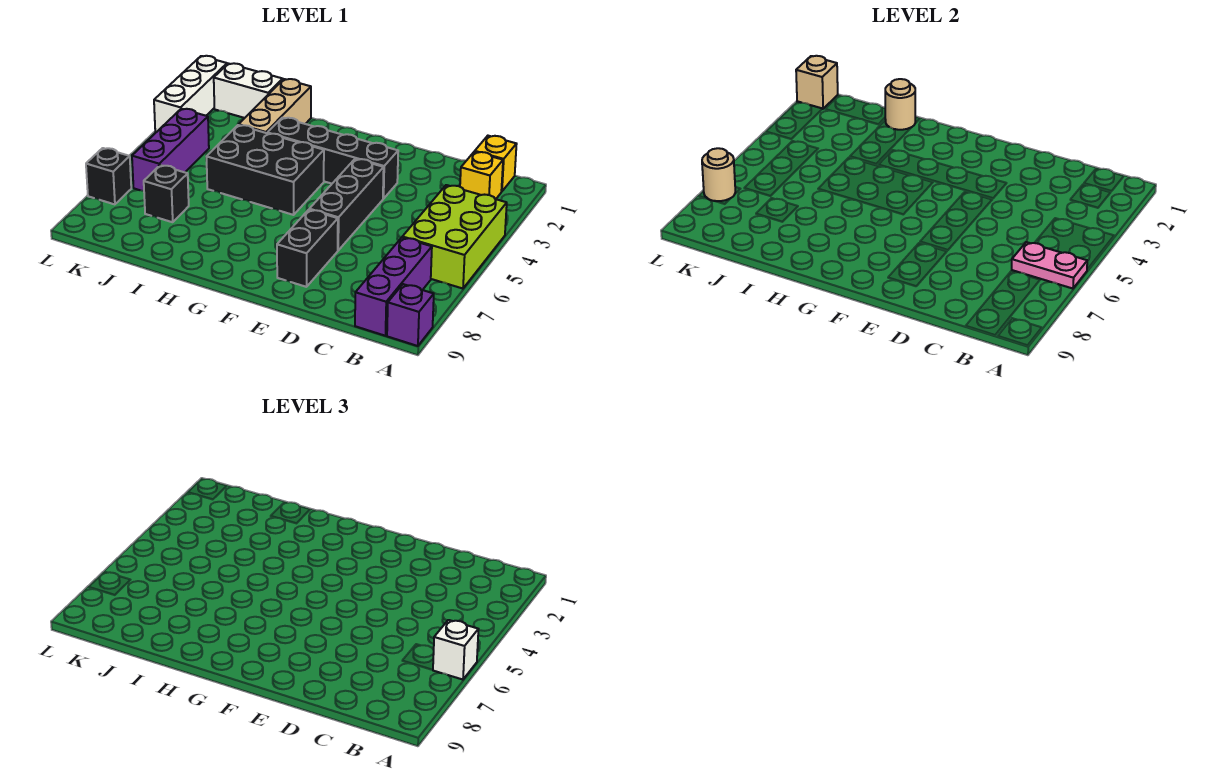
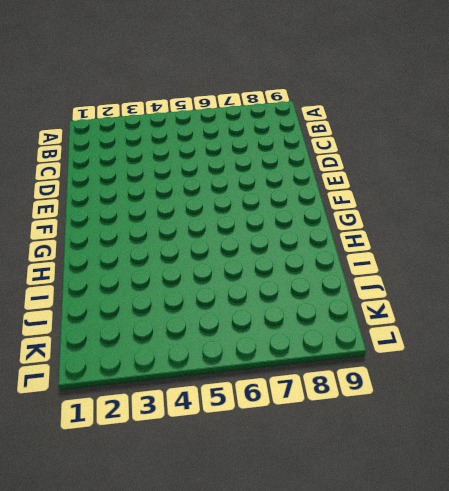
none -> lime 2x3 brick [402,185,507,289]
none -> purple 1x1 brick [387,284,434,346]
none -> yellow 1x1 brick [475,136,517,192]

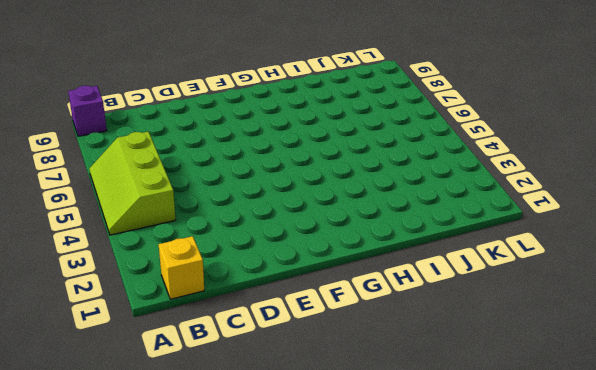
lime 2x3 slope [89,132,176,235] -> lime 2x3 brick [402,185,507,289]
none -> yellow 1x1 brick [460,152,503,199]
none -> purple 1x3 brick [355,238,432,336]
none -> black 1x4 brick [268,118,398,199]

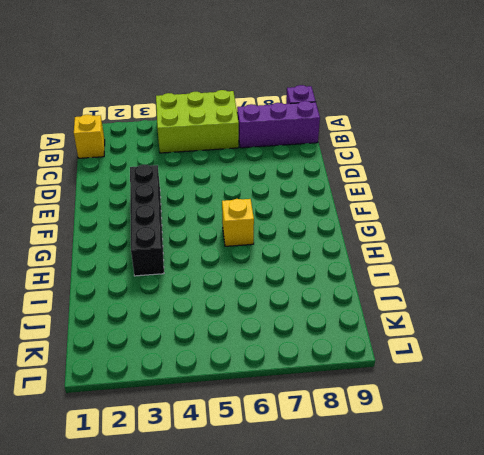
yellow 1x1 brick [222,199,254,246] -> yellow 1x1 brick moved to [460,152,503,199]
none -> black 1x3 brick [309,159,384,250]
none -> black 1x2 brick [277,210,338,287]
none -> black 2x3 brick [206,125,324,215]

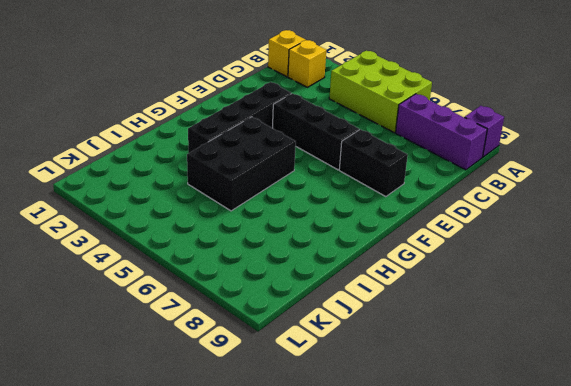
none -> tan 1x3 brick [239,79,311,133]
none -> white 1x2 brick [214,63,283,118]
none -> black 1x1 brick [144,165,189,222]

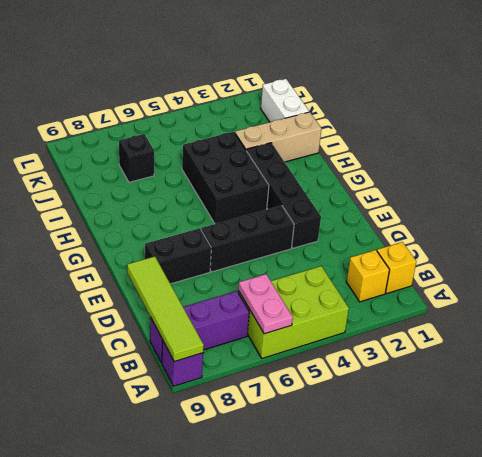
lime 1x4 tile [127,256,204,362] -> none
none -> purple 1x3 brick [132,109,209,191]
none -> white 1x3 brick [154,56,227,132]
none -> black 1x1 brick [86,148,131,204]

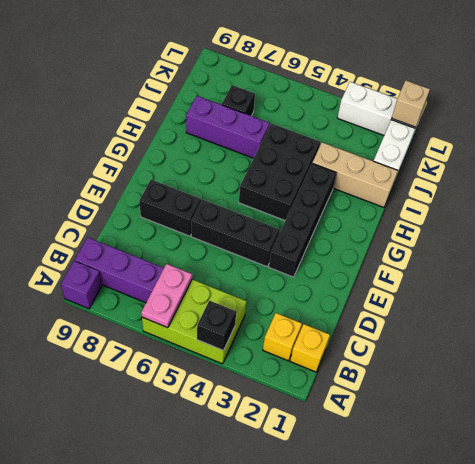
black 1x1 brick [197,301,236,351] -> black 1x1 brick moved to [86,148,131,204]
purple 1x3 brick [186,96,270,158] -> purple 1x3 brick moved to [132,109,209,191]
none -> tan 1x1 round brick [885,79,915,130]
none -> tan 1x1 round brick [702,148,735,201]
none -> white 1x1 brick [433,620,478,680]

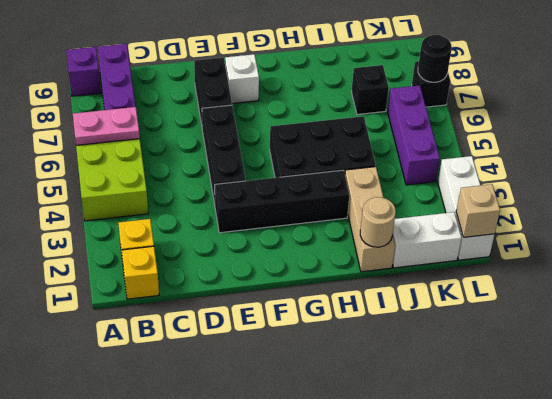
white 1x1 brick [225,54,259,103] -> white 1x1 brick moved to [433,620,478,680]
black 1x1 round brick [418,34,452,82] -> tan 1x1 round brick [702,148,735,201]

